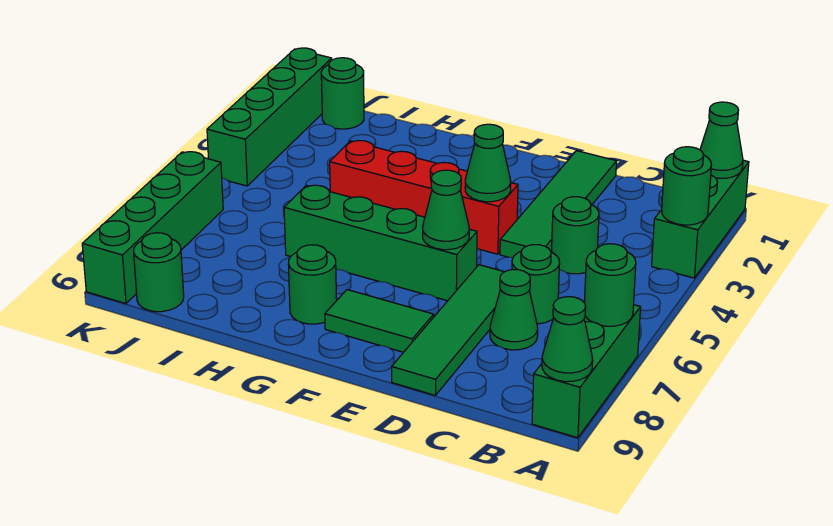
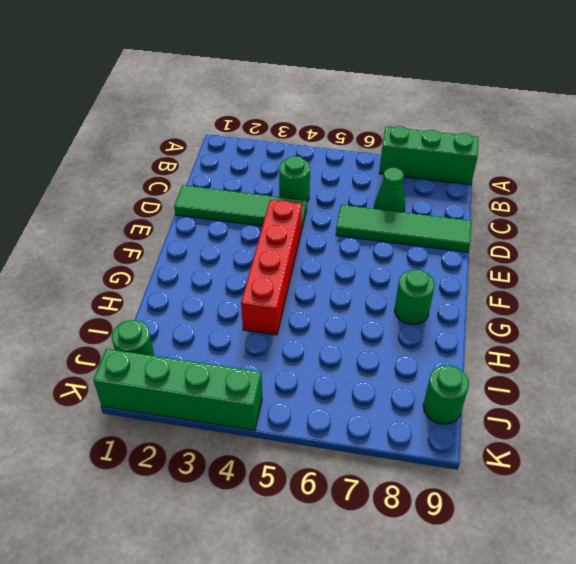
none -> green 1x3 brick [652,160,749,278]
none -> green 1x1 round brick [512,245,560,324]
none -> green 1x4 brick [284,185,477,301]

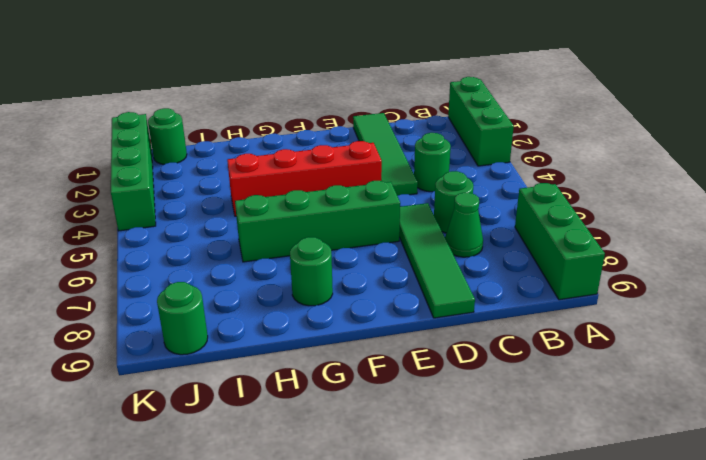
none -> green 1x2 tile [325,290,434,352]
none -> green 1x4 brick [82,152,223,304]
none -> green 1x1 cone [700,102,743,178]

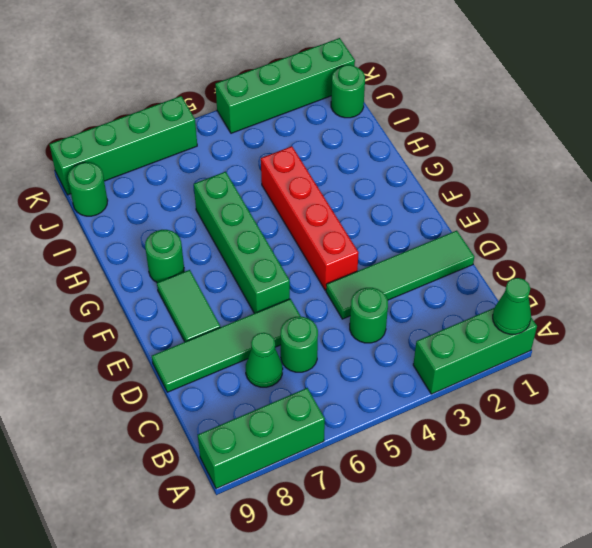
none -> green 1x1 round brick [662,147,711,225]
none -> green 1x1 round brick [584,244,636,326]
none -> green 1x1 cone [542,297,593,382]

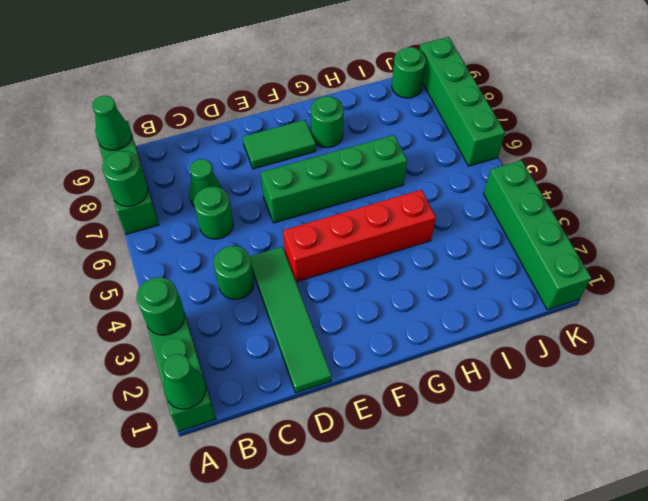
none -> green 1x4 tile [392,265,504,395]
none -> green 1x1 round brick [321,58,364,129]
none -> green 1x1 cone [465,124,511,202]

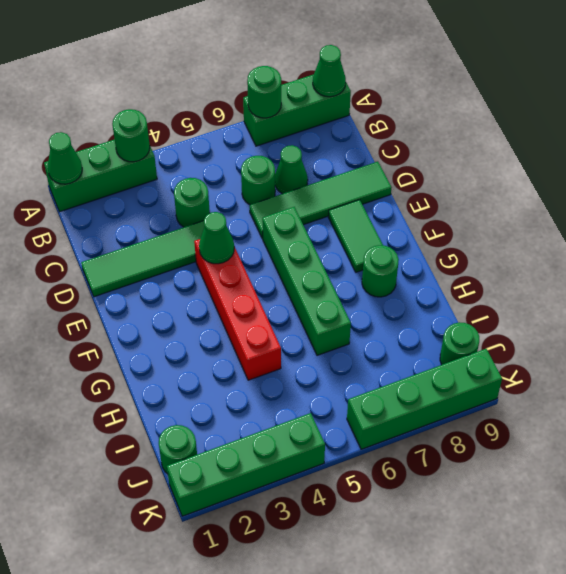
none -> green 1x1 cone [423,170,469,250]

